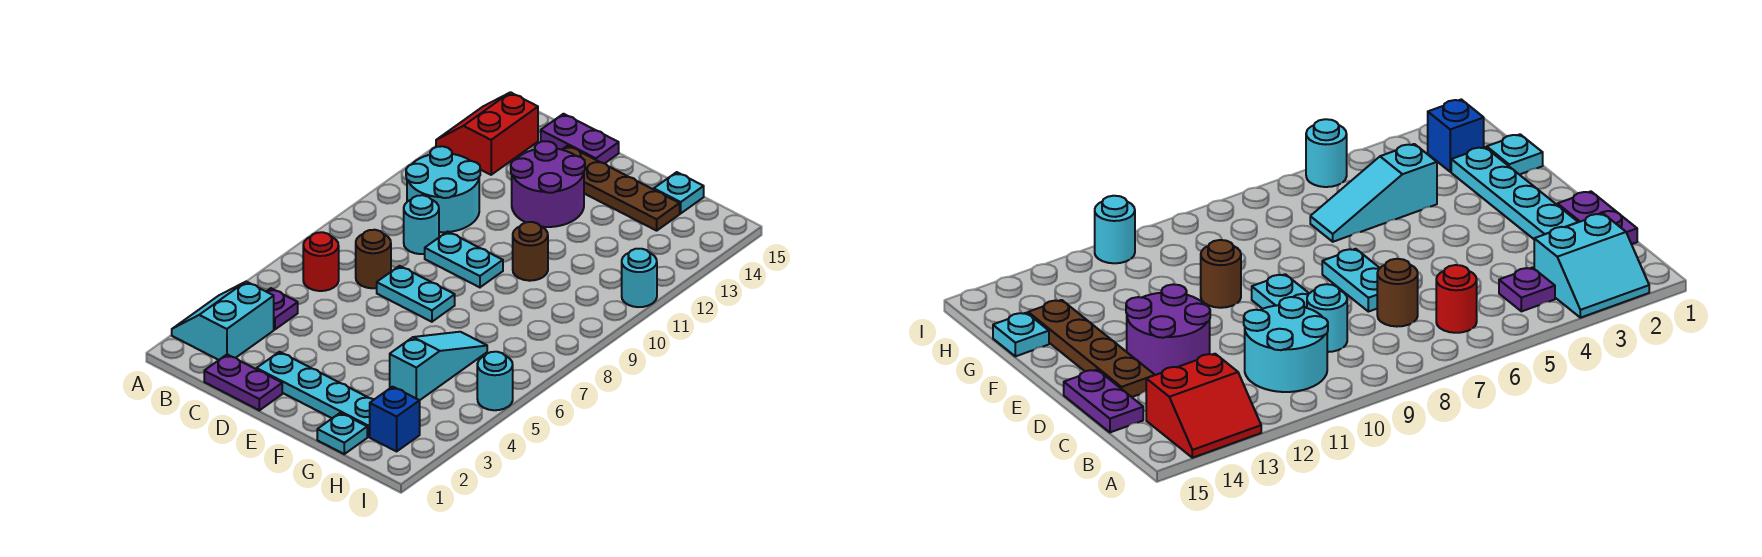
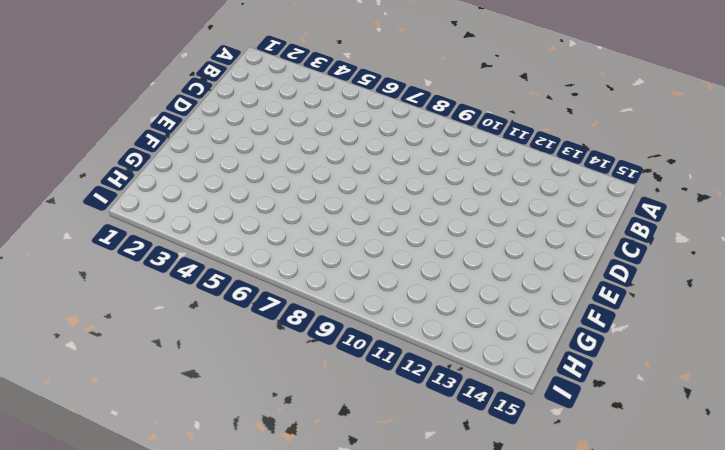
none -> cyan 2x2 slope [172,281,274,360]
none -> red 2x2 slope [436,92,538,175]
none -> purple 1x1 plate [266,288,298,330]

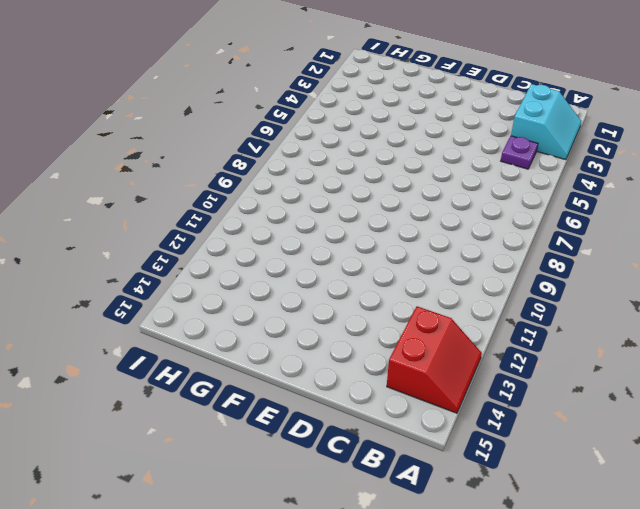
none -> red 1x1 round brick [303,232,339,291]
none -> cyan 2x2 round brick [406,146,480,232]
none -> purple 1x2 plate [204,354,282,410]

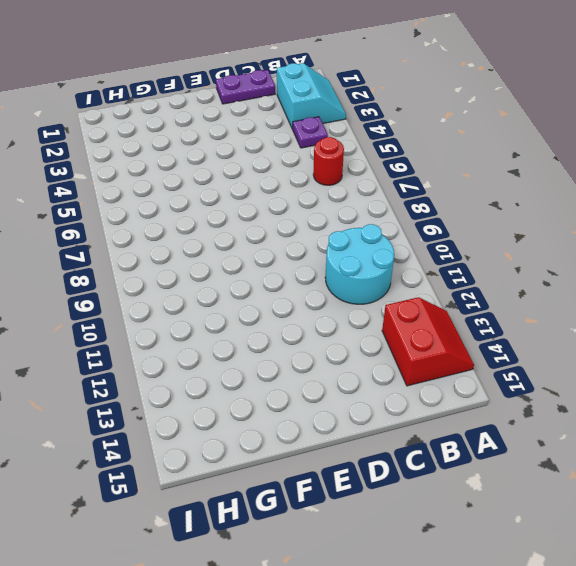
none -> brown 1x1 round brick [356,230,391,288]
none -> cyan 1x1 round brick [404,195,439,254]
none -> purple 1x2 plate [541,114,619,163]

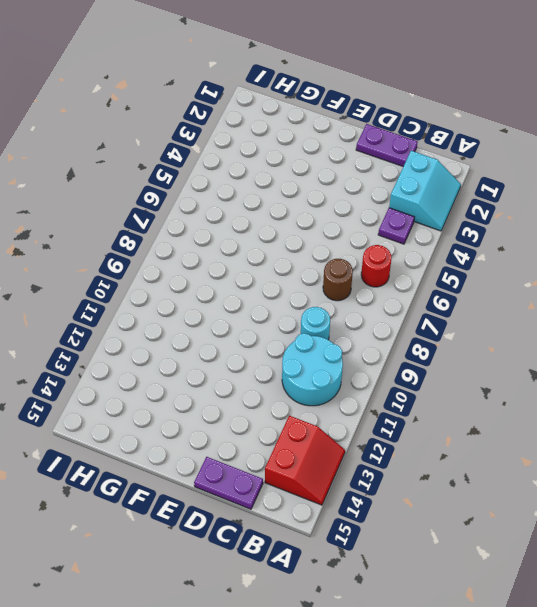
none -> cyan 1x4 plate [257,352,374,437]
none -> cyan 1x2 plate [377,266,455,322]
none -> cyan 1x2 plate [425,231,503,287]

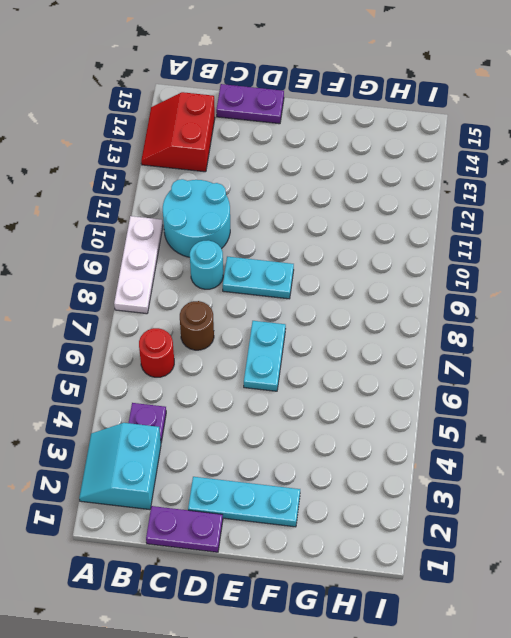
white 1x3 plate [114,216,163,314] -> none
cyan 1x3 plate [188,477,300,527] -> cyan 1x4 plate [257,352,374,437]
cyan 1x2 plate [244,321,286,391] -> cyan 1x2 plate turned to [377,266,455,322]
none -> purple 2x2 round brick [511,141,585,227]
none -> brown 1x4 plate [562,146,680,231]
none -> brown 1x1 round brick [513,222,548,281]

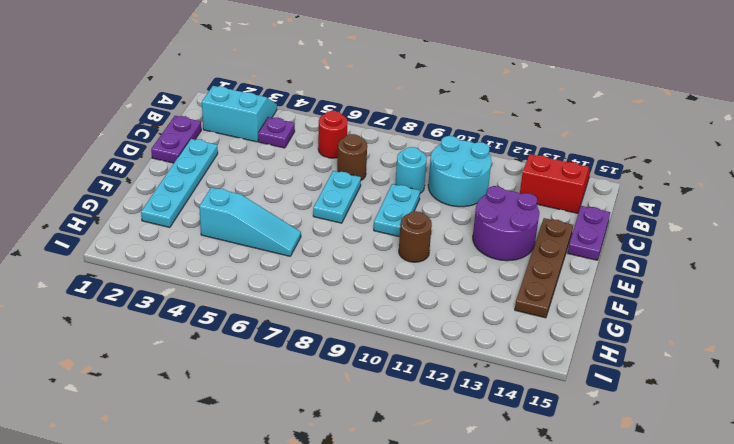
none -> cyan 1x1 plate [317,413,367,454]
none -> cyan 1x1 plate [654,172,704,213]
none -> blue 1x1 brick [370,387,420,451]

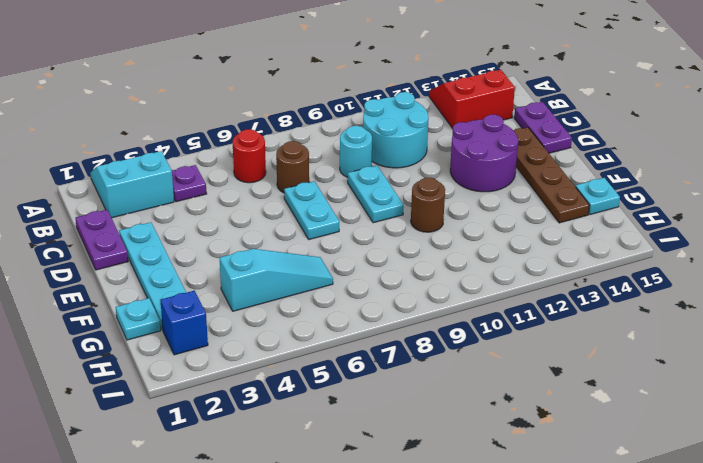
none -> cyan 1x1 round brick [477,352,513,410]
none -> cyan 1x1 round brick [622,249,657,307]

